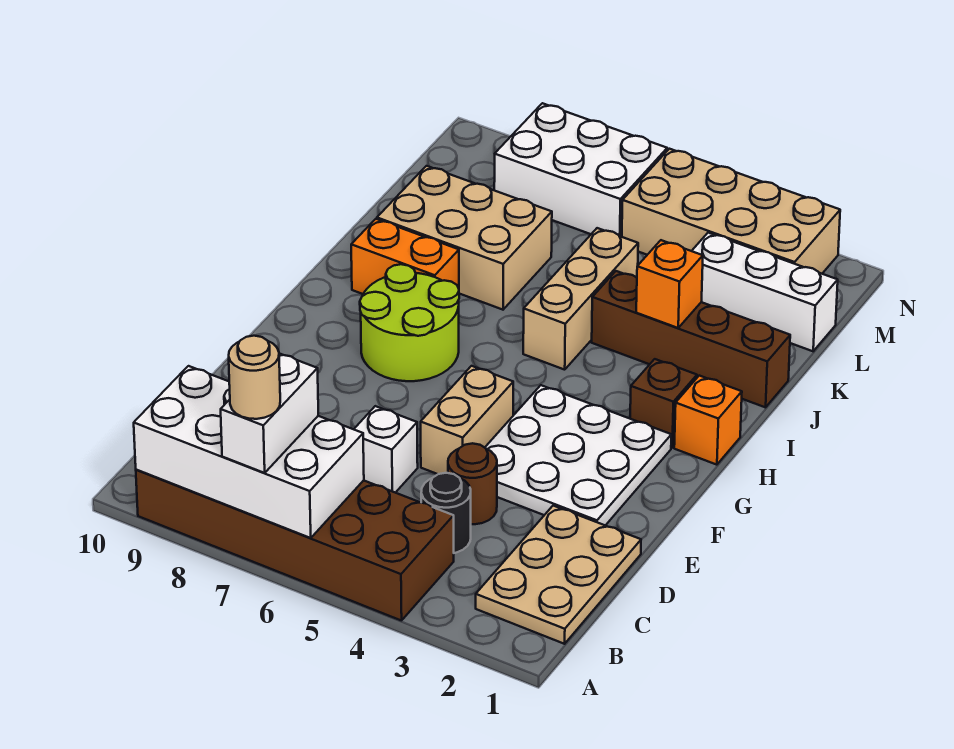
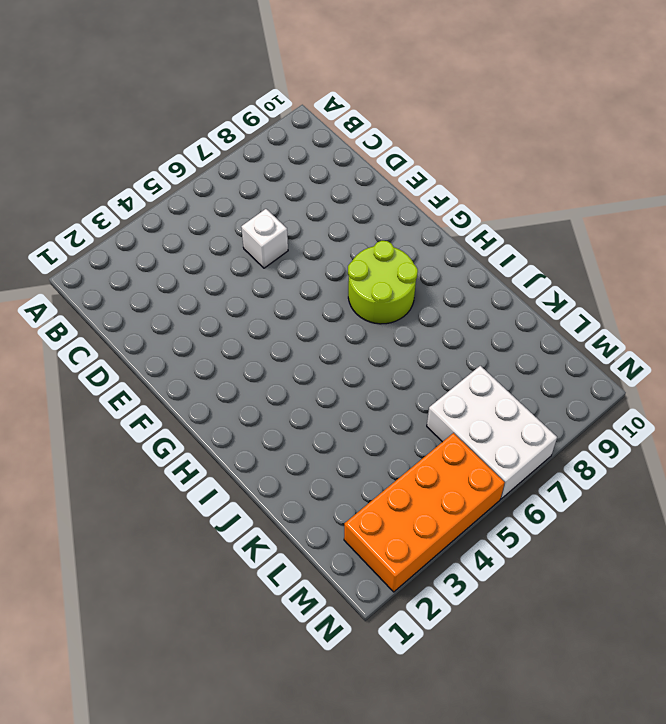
white 2x3 brick [427,366,557,499] -> white 2x3 brick turned to [494,103,667,237]
orange 2x4 brick [344,433,505,592] -> tan 2x4 brick [622,149,840,274]
none -> brown 2x6 brick [136,470,454,621]
none -> tan 2x3 plate [476,506,641,644]
none -> black 1x1 round brick [421,473,471,553]

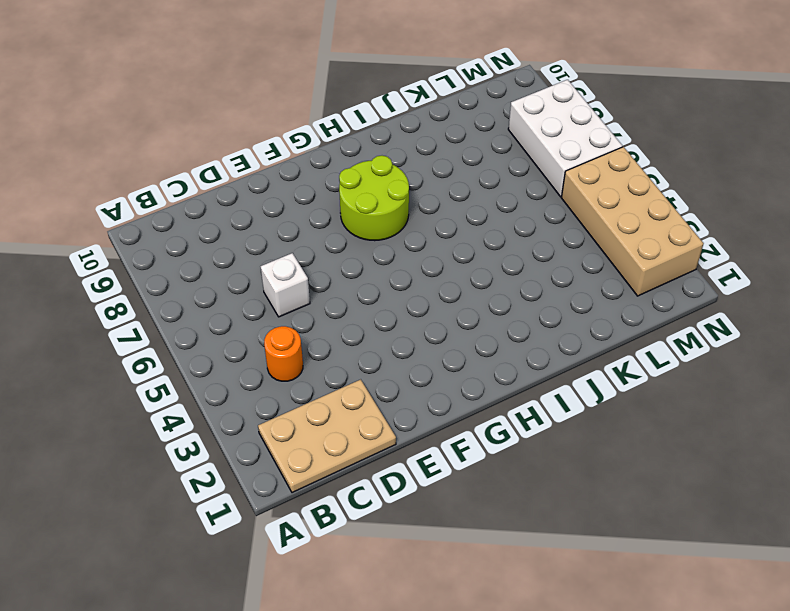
orange 1x1 round brick [264,326,303,381] -> black 1x1 round brick [421,473,471,553]
none -> brown 2x6 brick [136,470,454,621]
none -> brown 1x1 round brick [448,443,497,524]
none -> white 3x3 plate [485,385,671,525]

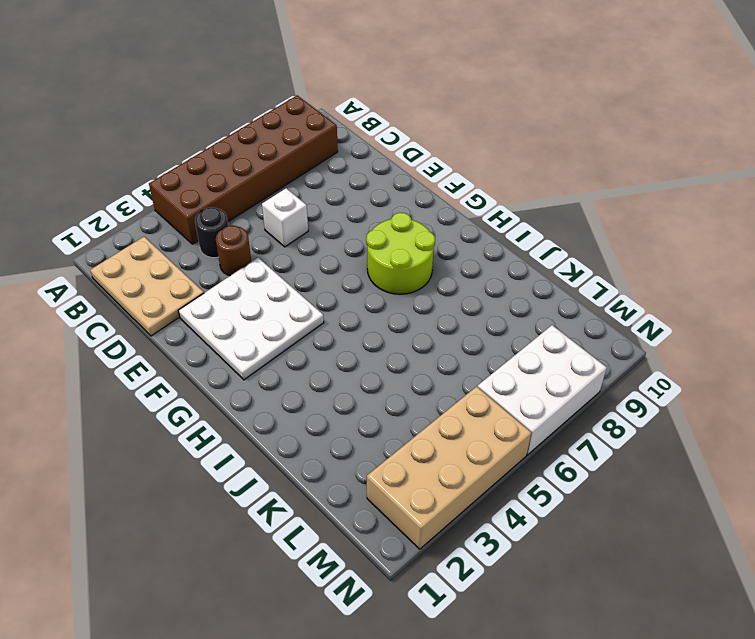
none -> tan 1x2 brick [421,366,513,474]
none -> orange 1x1 brick [674,376,742,465]
none -> brown 1x1 brick [630,359,697,448]

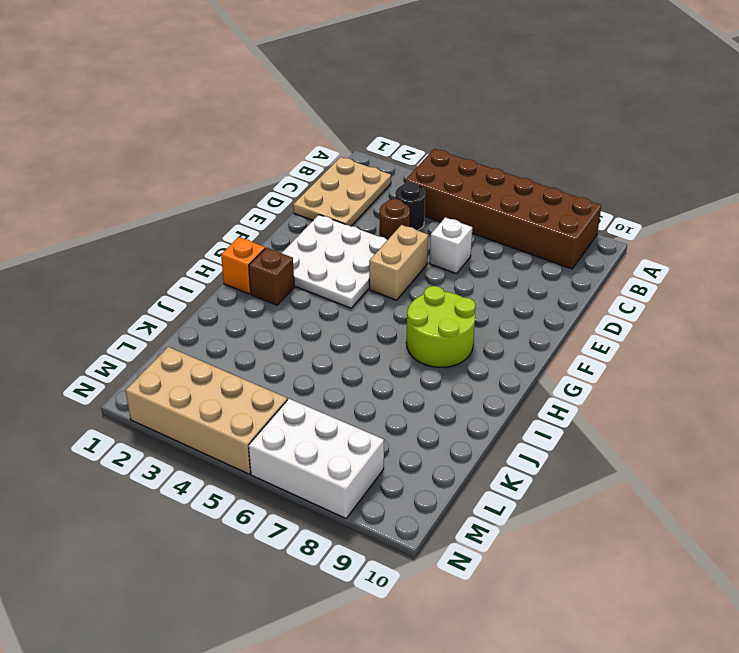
none -> tan 1x3 brick [523,228,638,370]
none -> orange 1x2 brick [351,219,459,294]
none -> brown 1x4 brick [592,271,790,407]

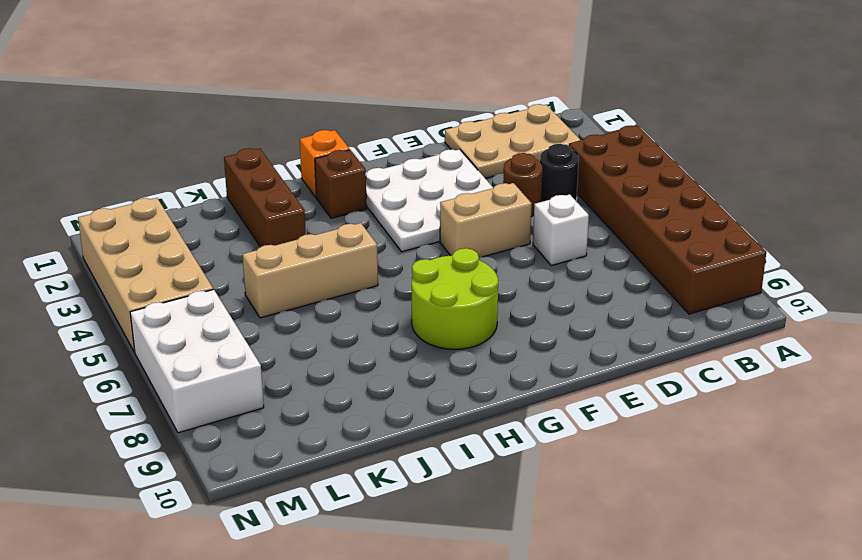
brown 1x3 brick [224,148,306,247] -> brown 1x4 brick [592,271,790,407]
none -> orange 1x2 brick [351,219,459,294]
none -> tan 2x3 brick [377,166,552,310]
none -> white 1x3 brick [692,233,838,351]

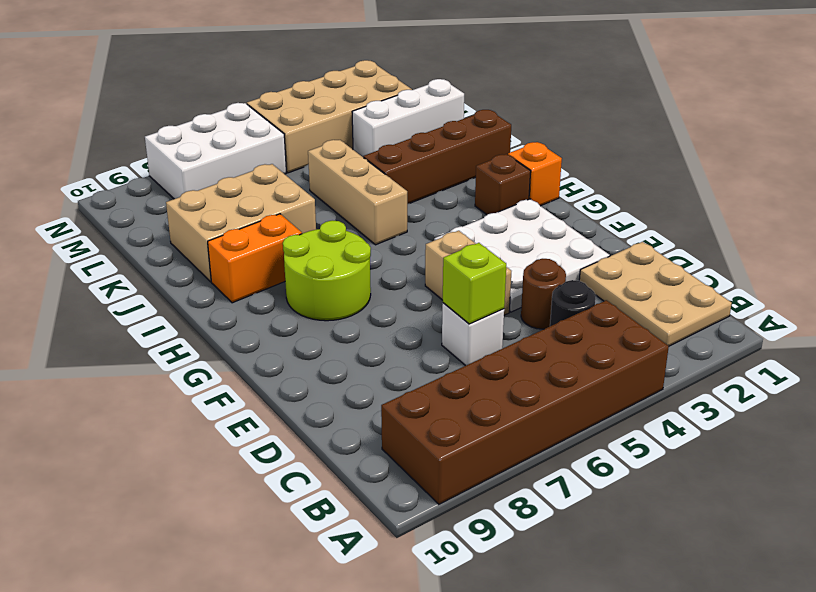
lime 1x1 brick [443,243,506,324] -> none
none -> white 2x4 brick [134,366,364,538]
none -> orange 1x1 brick [636,240,703,328]
none -> white 1x2 brick [221,353,318,473]

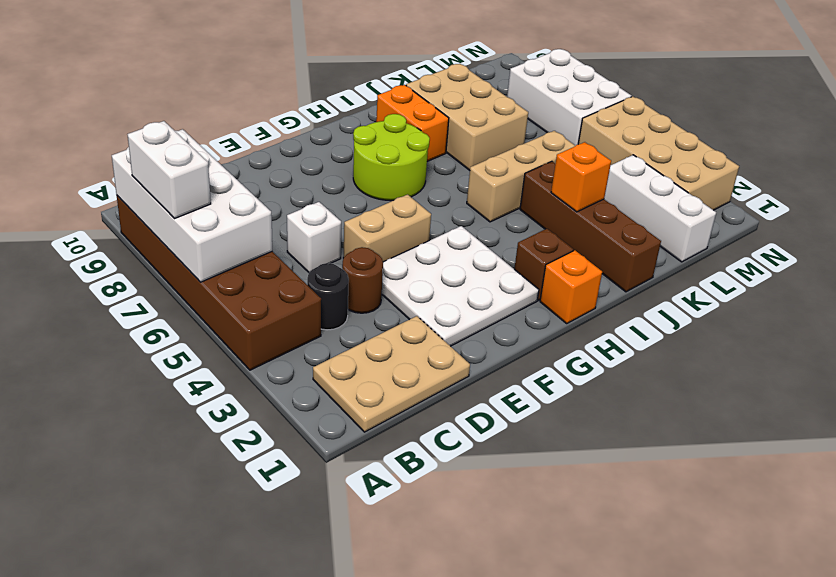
white 1x2 brick [127,121,211,219] -> white 1x2 brick turned to [221,353,318,473]
none -> tan 1x1 round brick [229,336,280,419]

